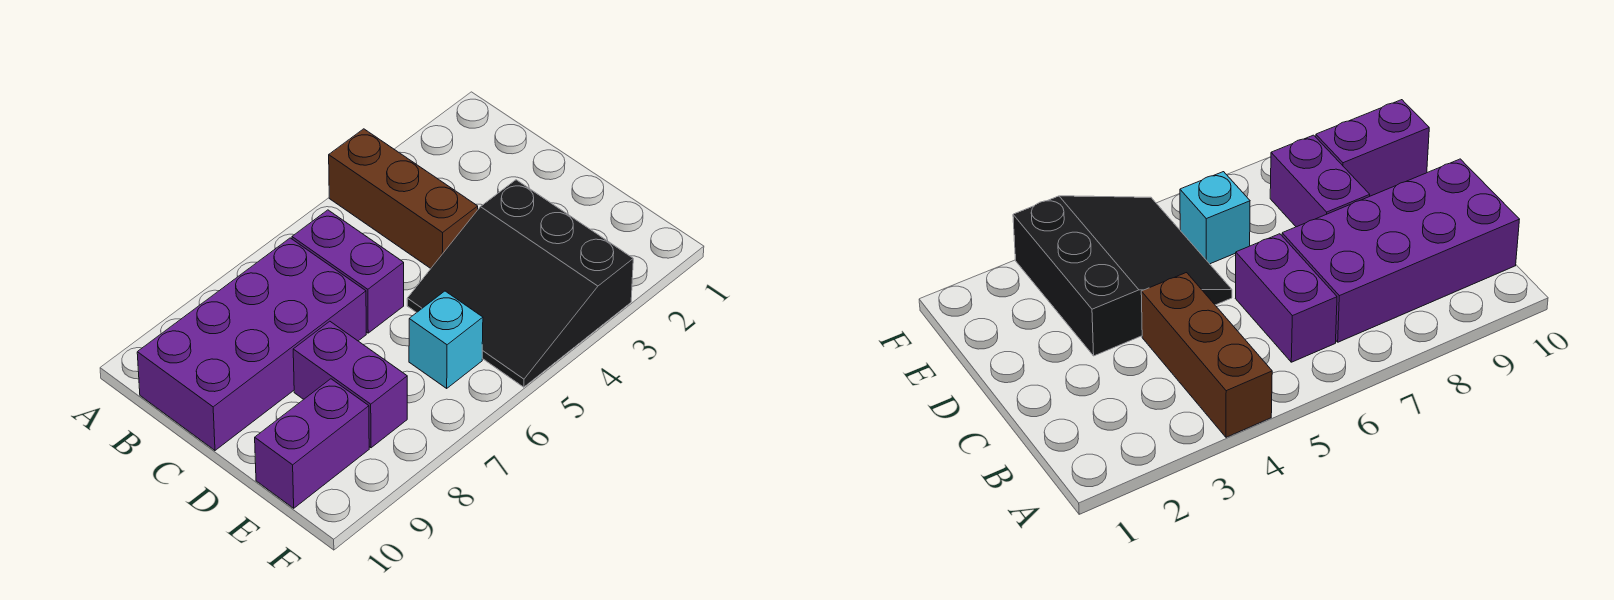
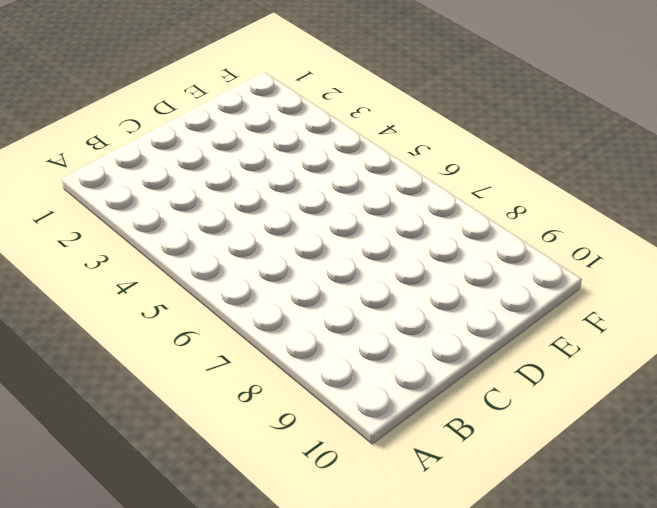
none -> brown 1x3 brick [329,129,478,268]
none -> purple 1x2 brick [292,210,404,333]

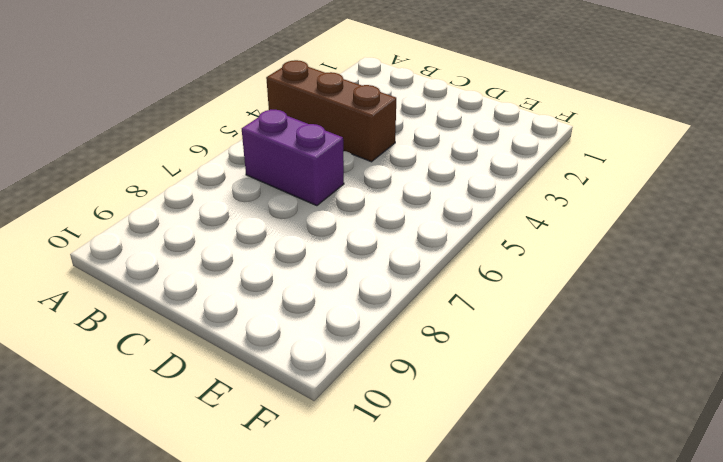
none -> purple 2x4 brick [137,238,366,450]
none -> black 3x3 slope [407,180,633,387]

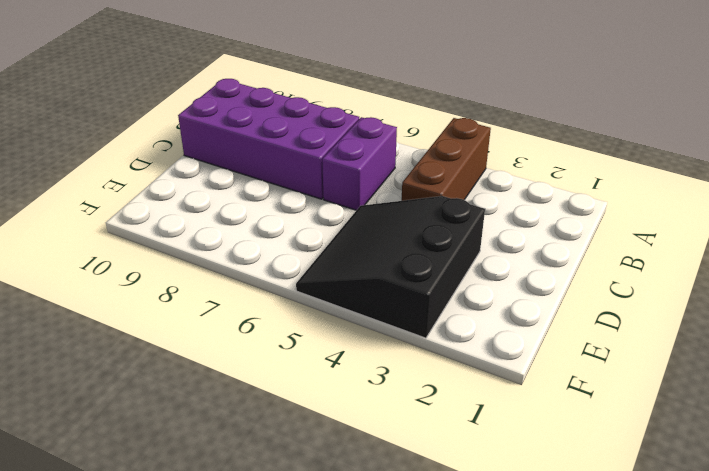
none -> purple 1x2 brick [293,321,407,448]
none -> cyan 1x1 brick [409,291,483,388]

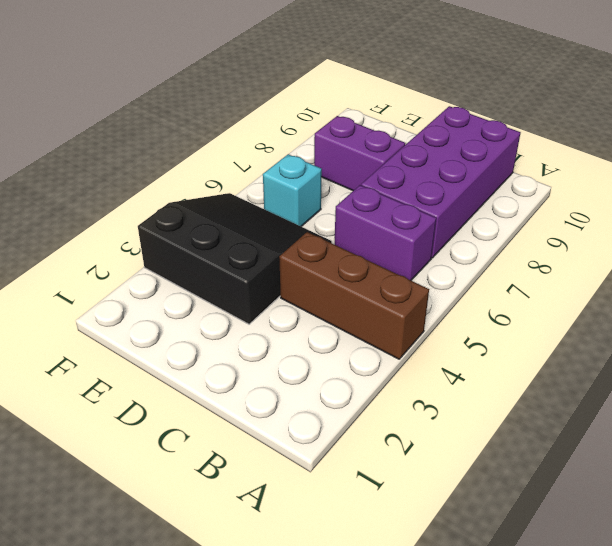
none -> purple 1x2 brick [255,379,369,508]

